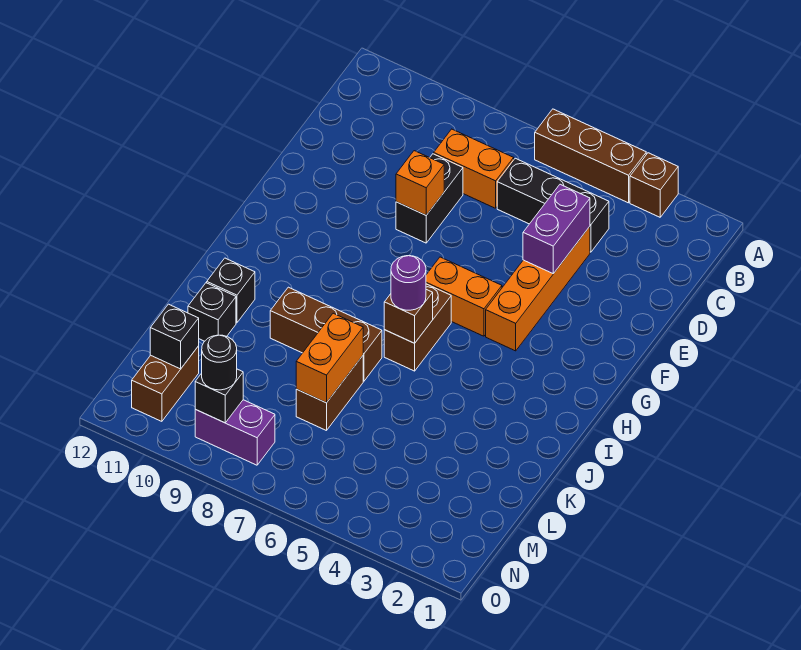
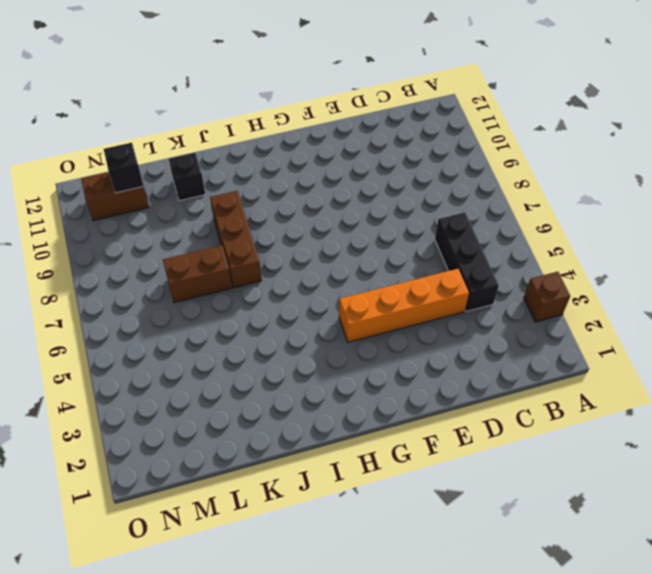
none -> brown 1x3 brick [535,109,646,203]
none -> orange 1x2 brick [434,129,514,208]
none -> black 1x2 brick [396,154,463,243]

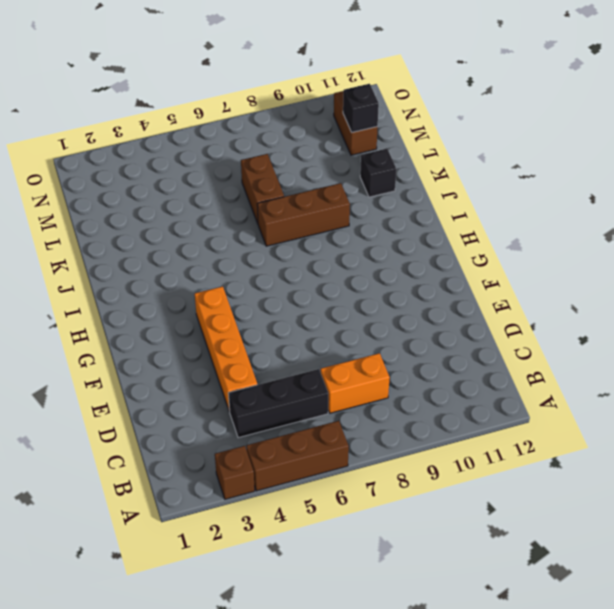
none -> black 1x2 brick [396,154,463,243]
none -> orange 1x2 brick [426,257,502,336]
none -> brown 1x2 brick [384,284,451,371]

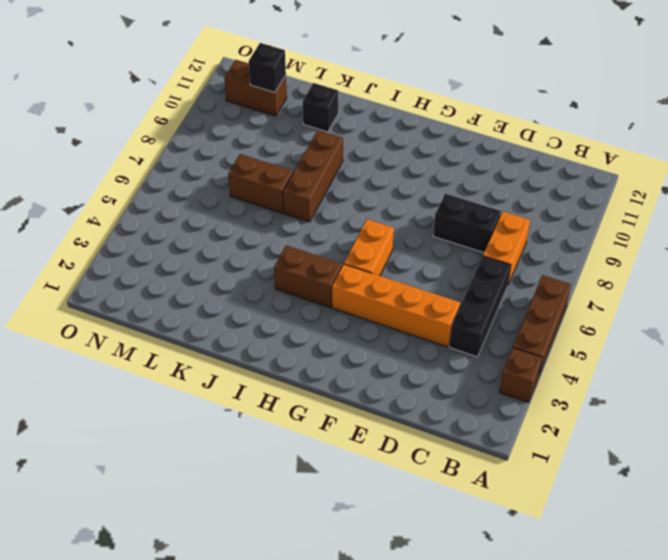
brown 1x2 brick [274,245,342,307] -> brown 1x2 brick moved to [384,284,451,371]
none -> black 1x1 brick [207,258,255,323]
none -> purple 1x2 brick [195,400,275,465]
none -> purple 1x2 brick [523,184,590,274]

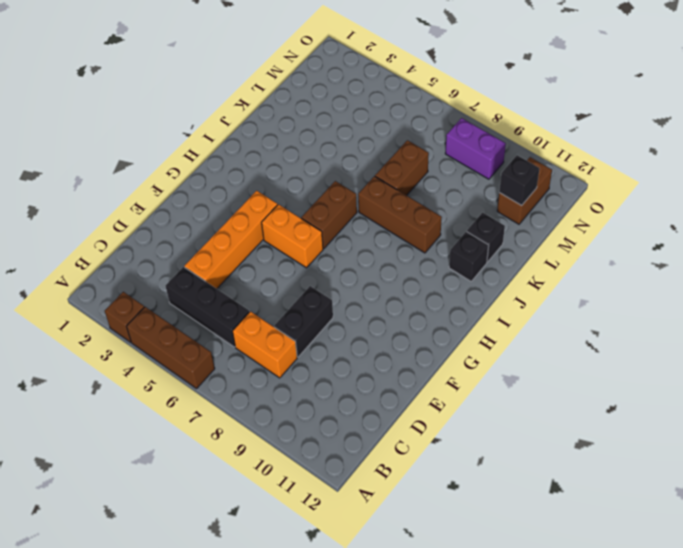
none -> purple 1x2 brick [523,184,590,274]
none -> orange 1x1 brick [396,151,444,215]
none -> brown 1x1 brick [384,290,433,343]

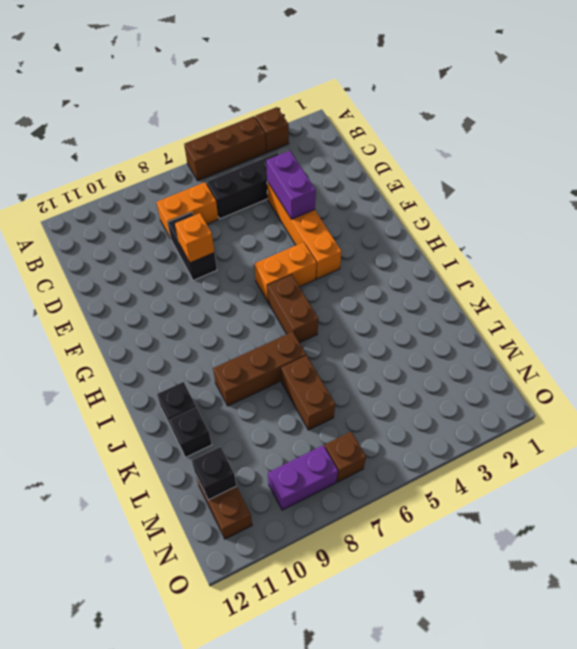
brown 1x1 brick [325,431,366,482] -> brown 1x1 brick moved to [384,290,433,343]
none -> orange 1x2 brick [296,313,363,403]
none -> black 1x1 brick [195,369,243,423]
none -> purple 1x1 round brick [391,256,426,310]

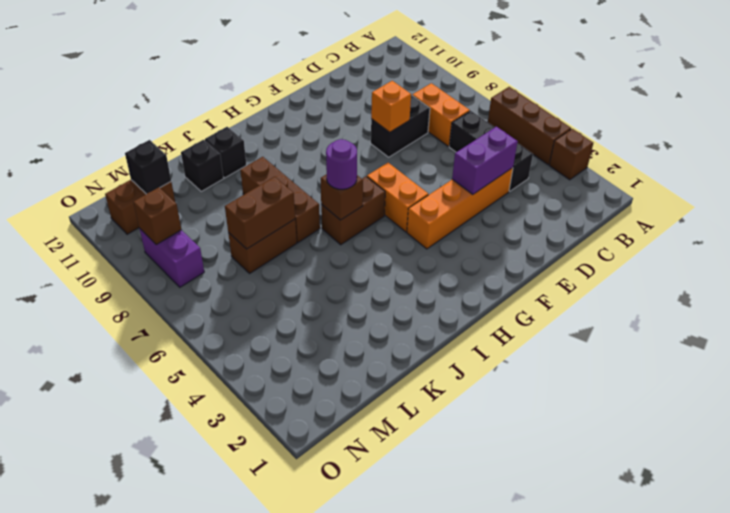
brown 1x2 brick [225,177,295,249] -> orange 1x2 brick [296,313,363,403]
brown 1x1 brick [133,187,181,245] -> black 1x1 brick [195,369,243,423]
none -> black 1x1 round brick [202,335,237,390]

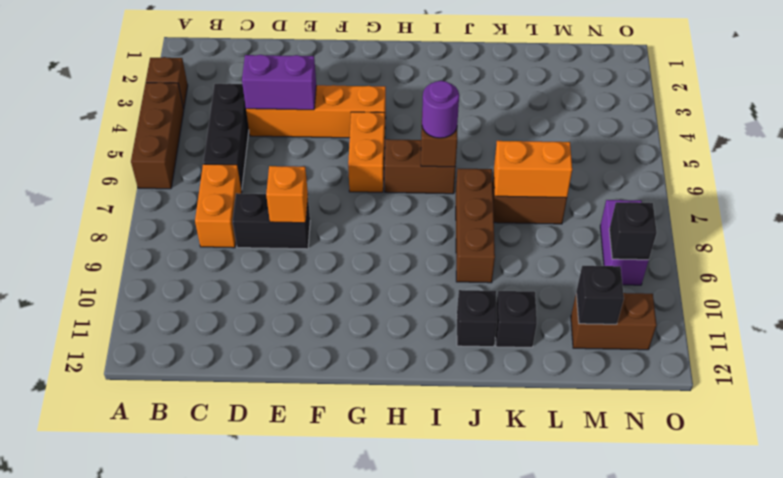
none -> black 1x1 round brick [202,335,237,390]

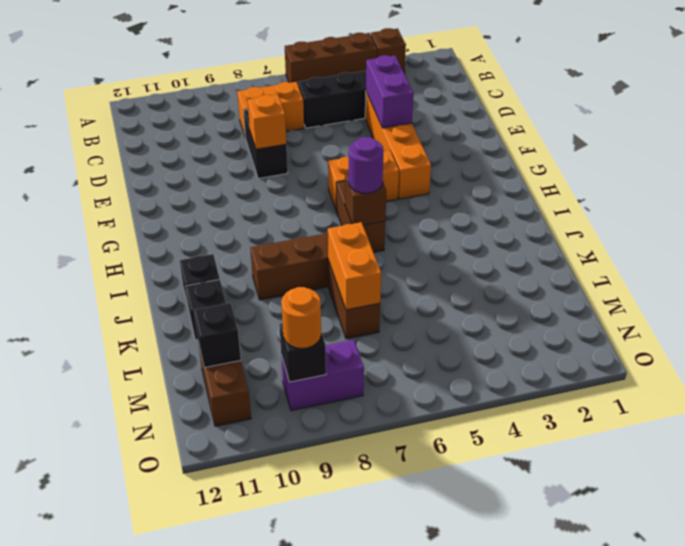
orange 1x1 round brick [281,287,321,349] -> black 1x1 round brick [202,335,237,390]

